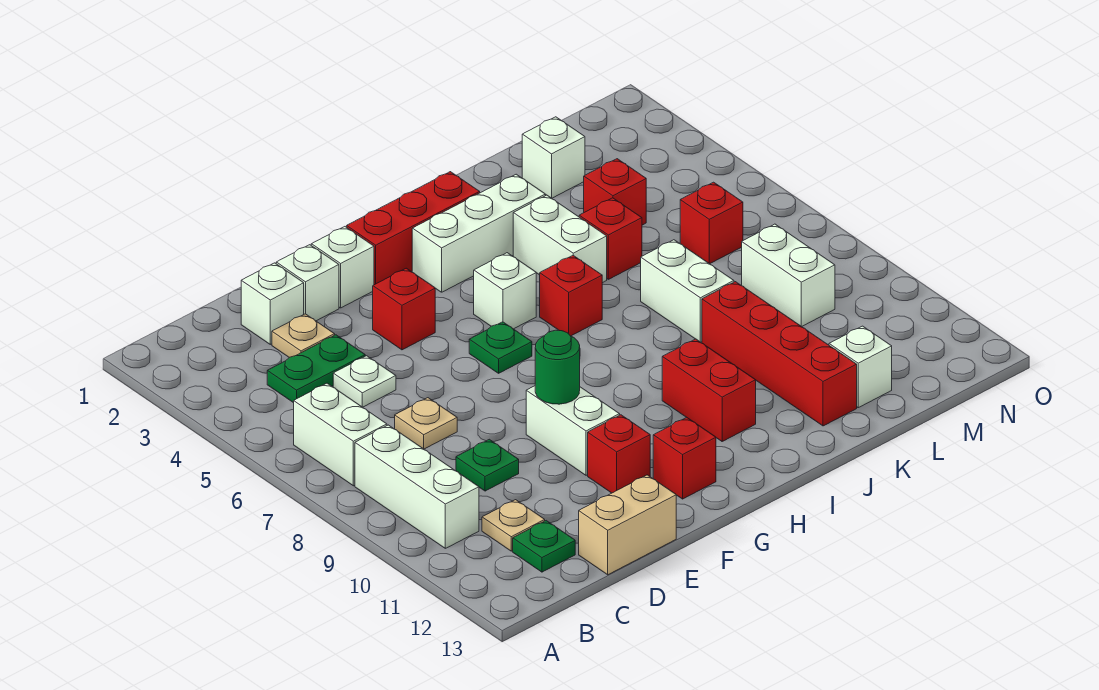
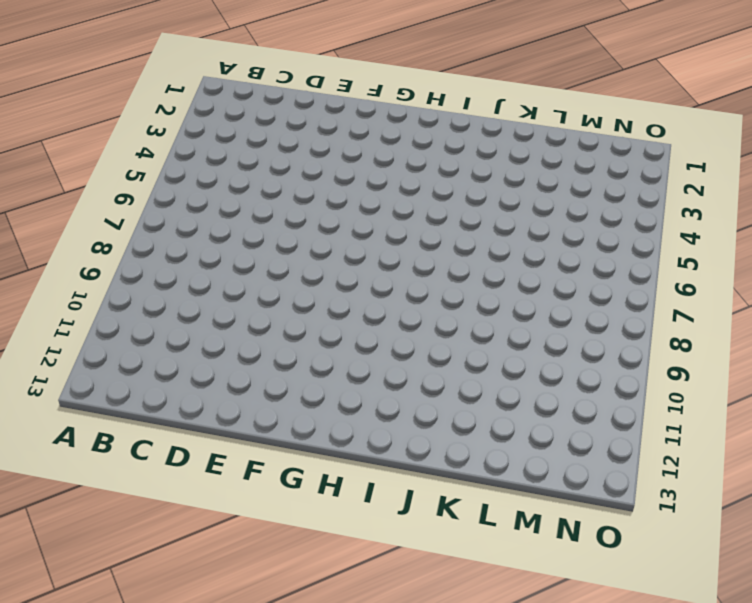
none -> white 1x2 brick [294,383,387,486]
none -> white 1x3 brick [355,425,479,548]
none -> green 1x2 plate [267,335,365,403]
none -> tan 1x1 plate [482,500,545,551]

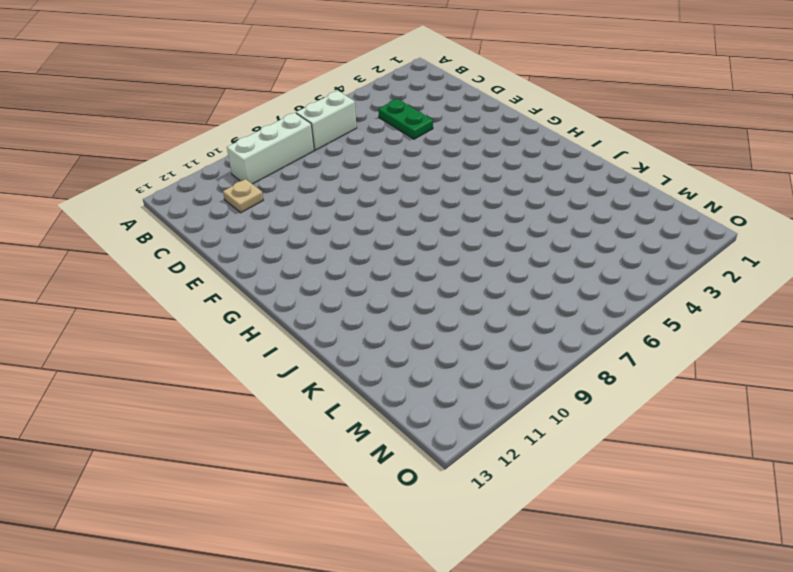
none -> green 1x1 plate [513,521,575,572]
none -> white 1x1 brick [241,263,304,344]
none -> tan 1x1 plate [272,314,335,357]
none -> white 1x1 plate [333,356,396,407]

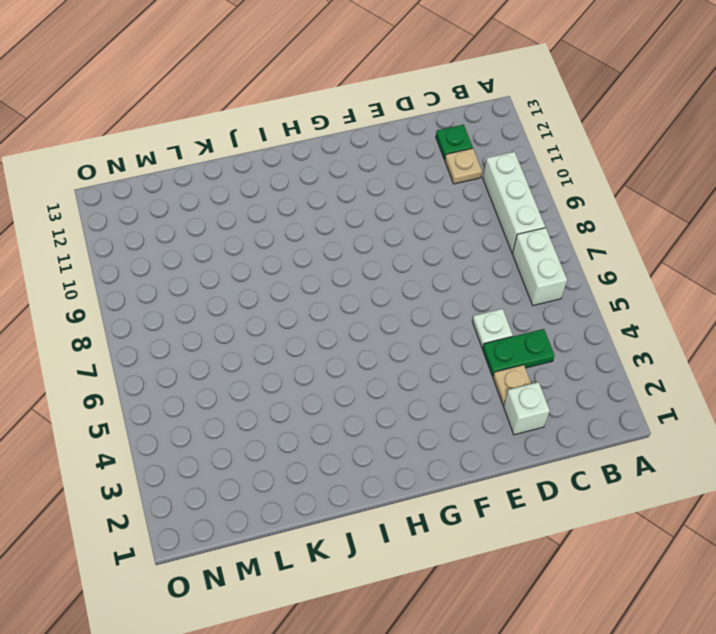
none -> tan 1x1 plate [395,398,457,449]
none -> green 1x1 plate [456,439,519,491]
none -> tan 1x2 brick [579,475,676,575]
none -> white 1x1 brick [276,245,339,321]

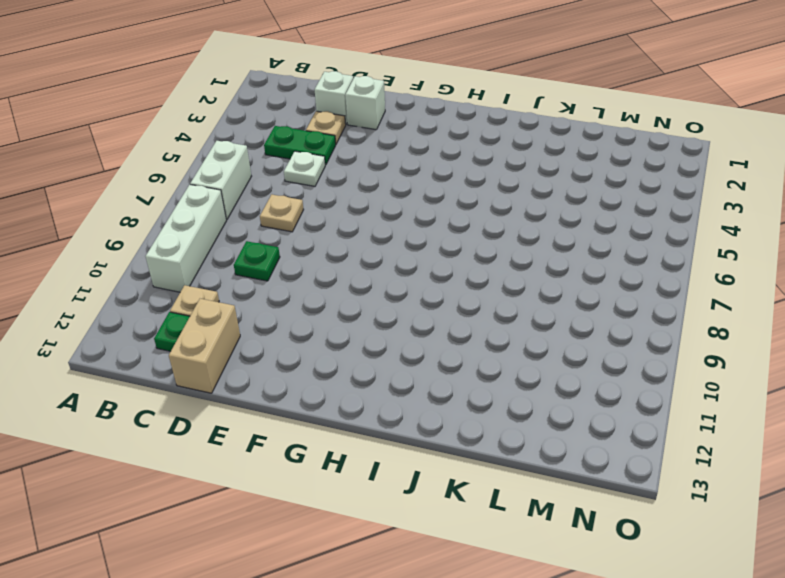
tan 1x2 brick [169,299,240,393] -> tan 1x2 brick turned to [579,475,676,575]
none -> white 1x1 brick [311,227,374,308]
none -> red 1x1 brick [373,268,435,350]
none -> white 1x2 brick [526,386,620,475]
none -> red 1x1 brick [588,415,650,493]

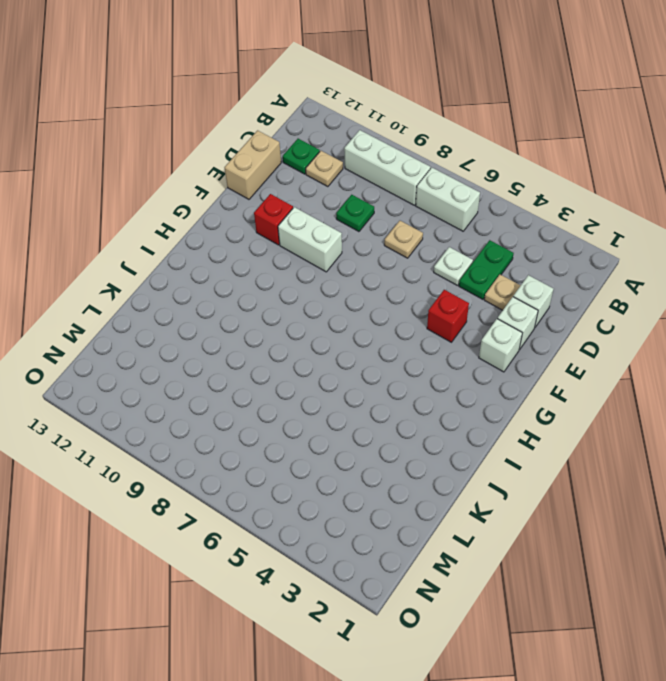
none -> red 1x3 brick [347,172,480,285]
none -> green 1x1 plate [469,322,532,373]
none -> red 1x1 brick [653,417,716,499]
none -> white 1x3 brick [412,174,545,292]

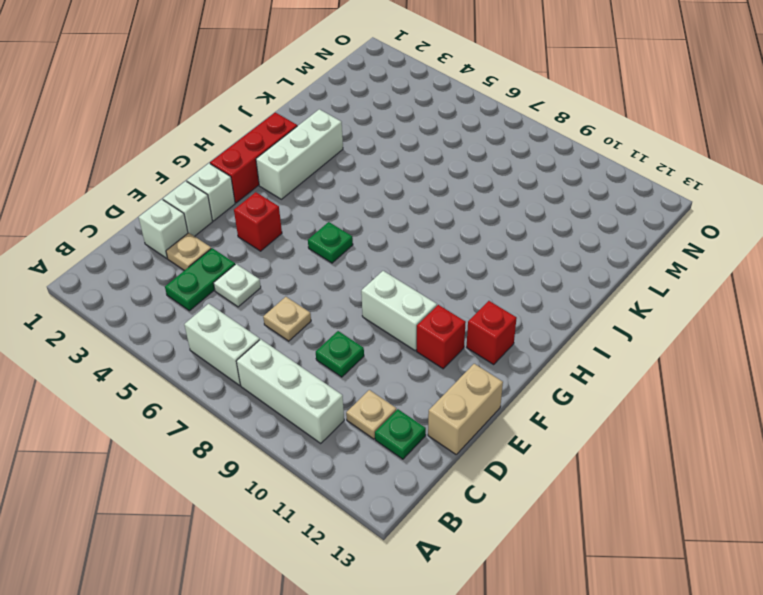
none -> white 1x1 brick [474,253,536,329]
none -> red 1x1 brick [540,256,602,336]
none -> red 1x2 brick [662,339,756,441]
none -> white 1x2 brick [513,195,607,283]

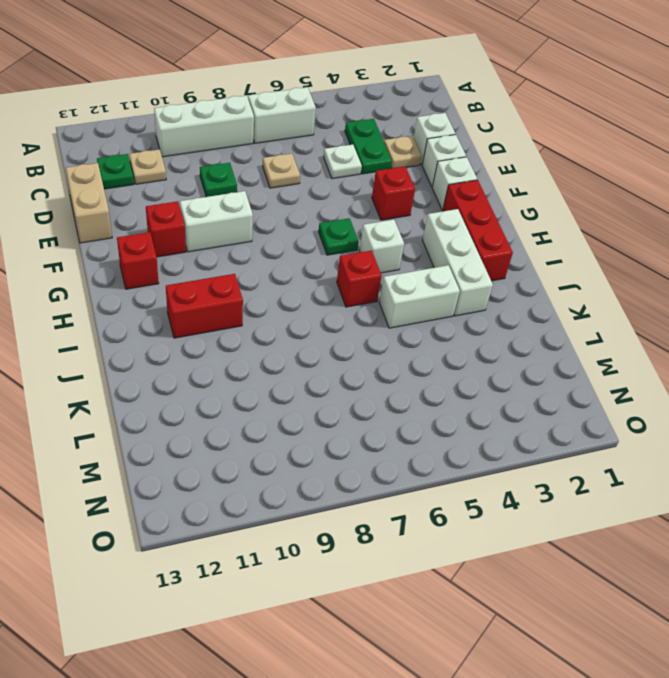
none -> red 1x1 brick [579,198,642,279]
none -> white 1x2 brick [641,240,734,342]
none -> red 1x4 brick [702,282,857,426]
none -> white 1x1 brick [522,117,585,198]

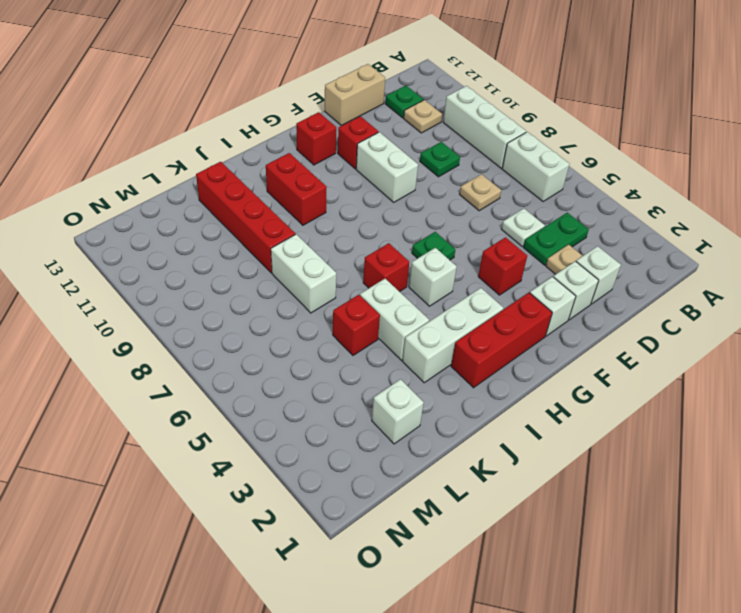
none -> red 1x1 brick [584,159,646,225]
none -> white 1x1 brick [829,326,892,408]
none -> red 1x1 brick [680,182,743,264]
none -> white 1x2 brick [742,224,835,327]

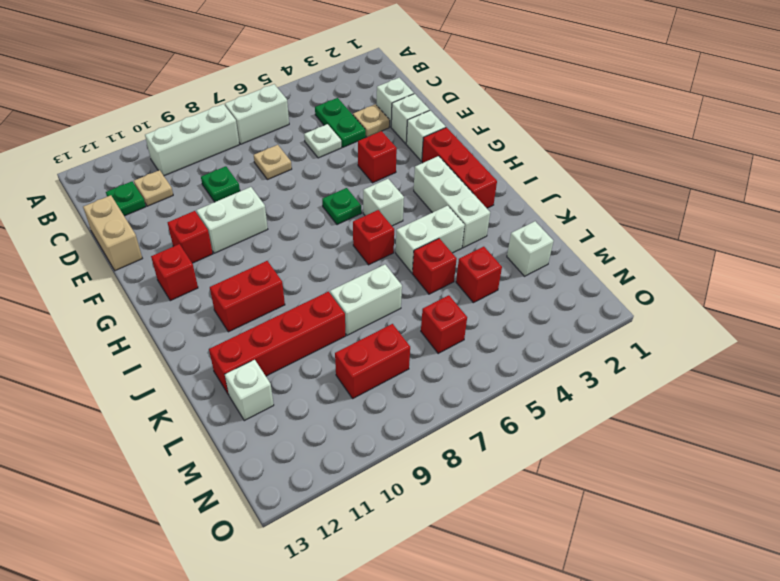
red 1x2 brick [335,324,410,398] -> white 1x2 brick [742,224,835,327]
none -> green 1x1 round brick [535,330,580,404]

